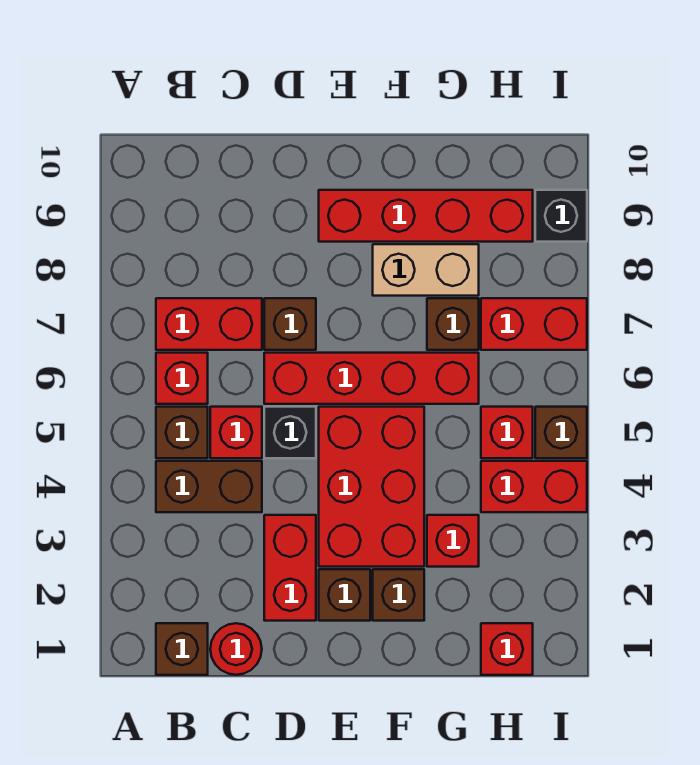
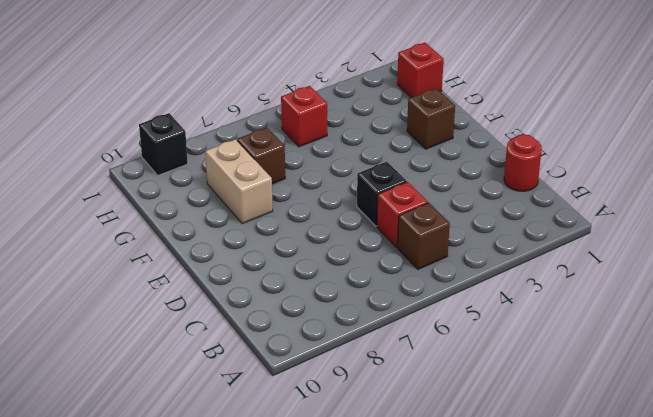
none -> brown 1x1 brick [156,623,208,675]
none -> brown 1x2 brick [156,461,262,512]
none -> red 1x1 brick [156,353,208,404]

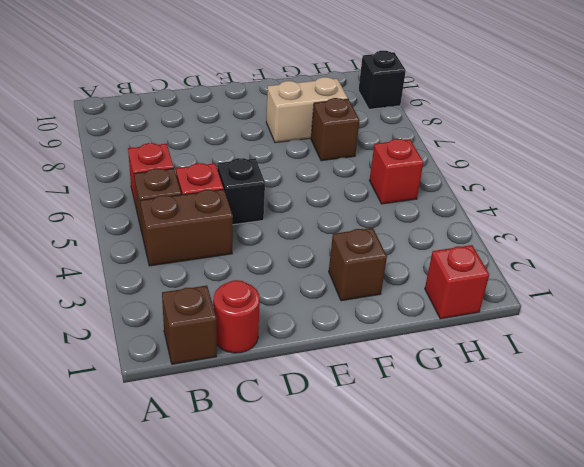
none -> red 1x2 brick [156,298,262,350]
none -> red 1x2 brick [264,515,316,621]
none -> red 1x4 brick [264,353,479,404]

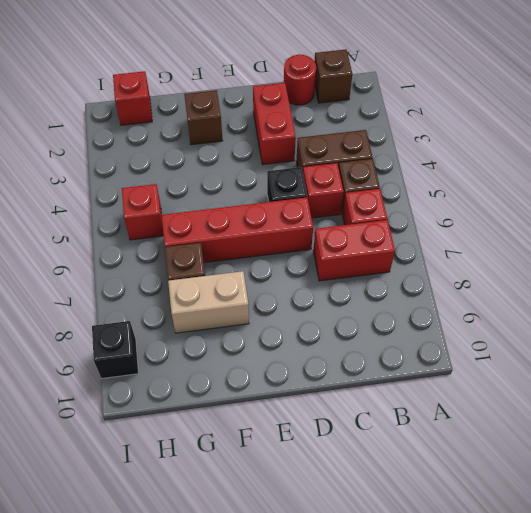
none -> brown 1x1 brick [264,298,316,350]
none -> brown 1x1 brick [319,569,370,621]
none -> red 2x3 brick [319,407,424,567]

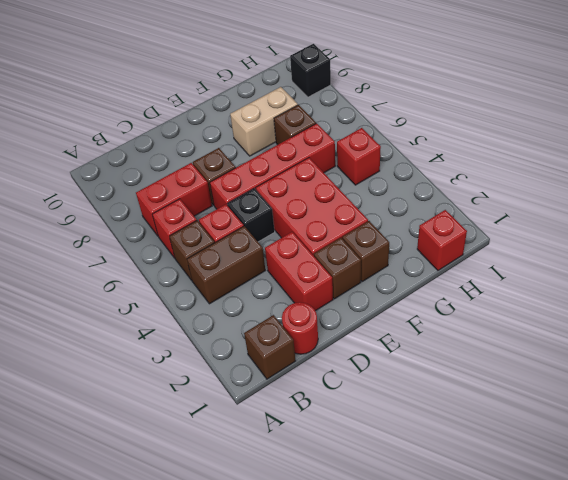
none -> red 1x4 brick [319,190,533,242]
none -> red 1x1 brick [427,515,479,567]
none -> red 1x2 brick [481,461,587,512]

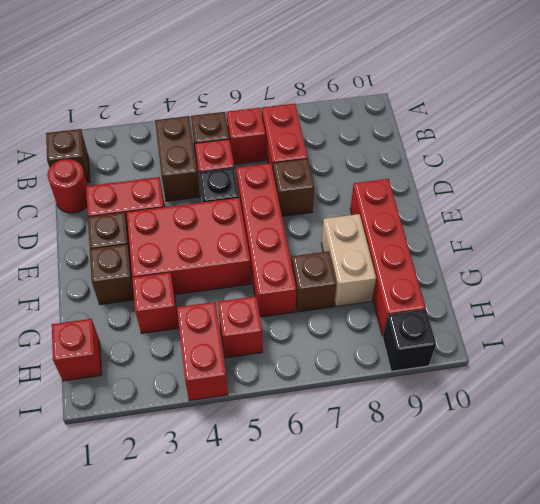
none -> red 1x2 brick [481,298,587,350]
none -> brown 1x1 brick [535,407,587,458]

